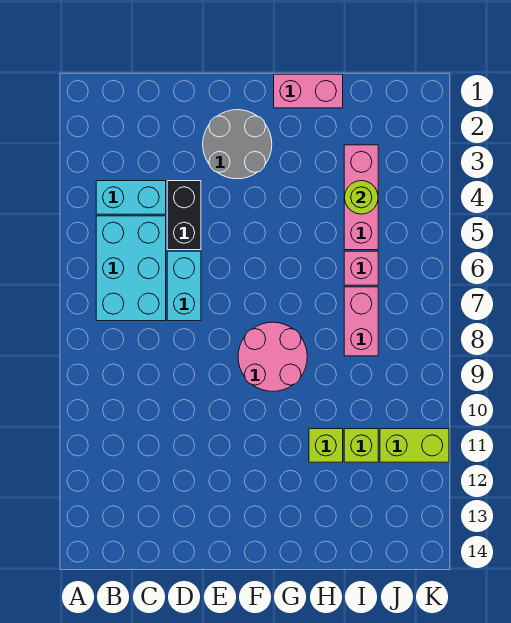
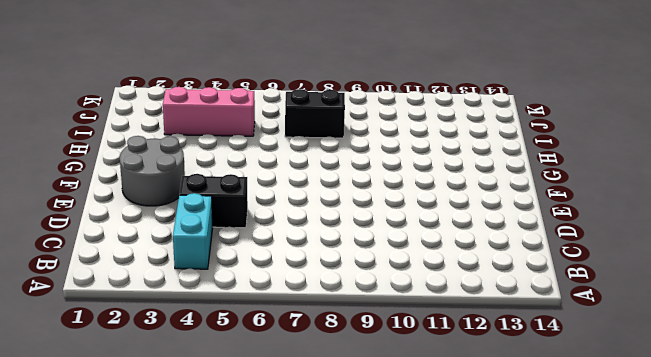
black 1x2 brick [285,89,345,138] -> pink 1x2 brick [344,287,378,356]
none -> cyan 2x3 brick [96,216,166,321]
none -> cyan 1x2 brick [167,251,201,321]
none -> pink 2x2 round brick [238,322,307,391]

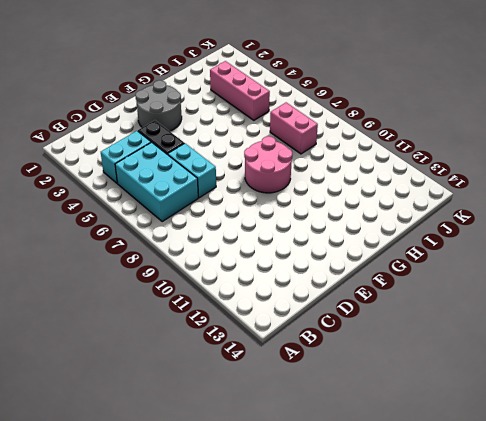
none -> pink 1x2 brick [274,74,343,108]
none -> lime 1x1 brick [309,429,343,462]
none -> pink 1x1 brick [344,251,378,285]

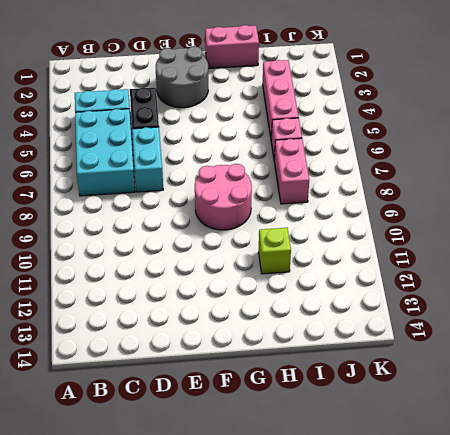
none -> lime 1x1 brick [344,429,378,462]
none -> lime 1x2 brick [380,429,449,462]
none -> lime 1x1 round brick [344,181,378,214]

